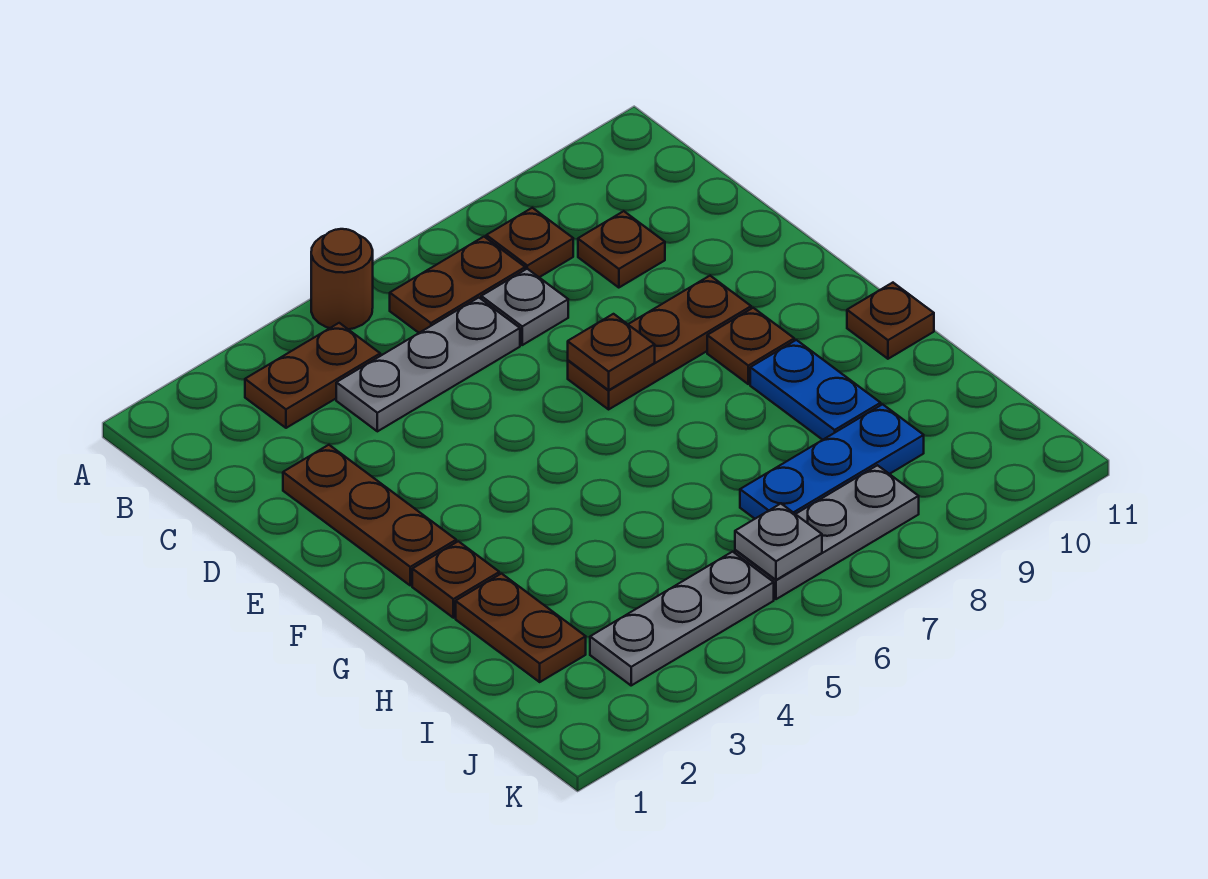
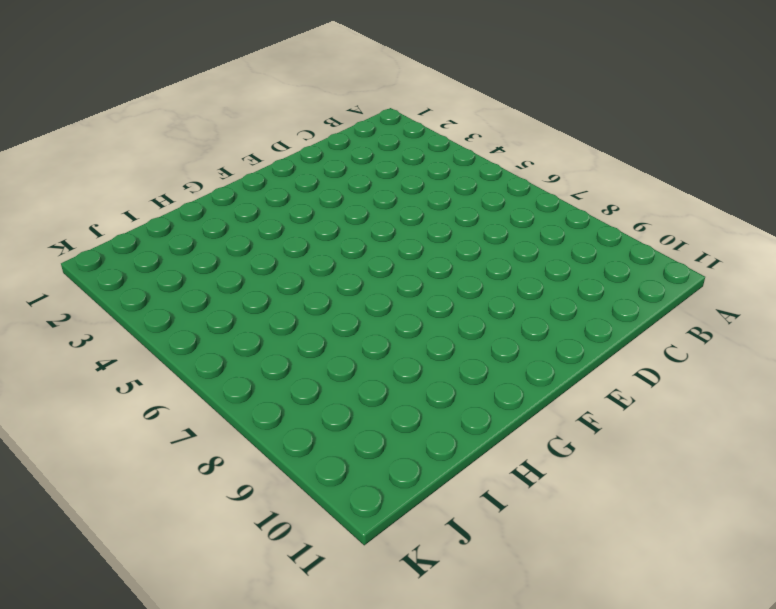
none -> brown 1x1 round brick [311,229,373,329]
none -> brown 1x2 plate [245,323,380,428]
none -> brown 1x2 plate [390,237,525,333]

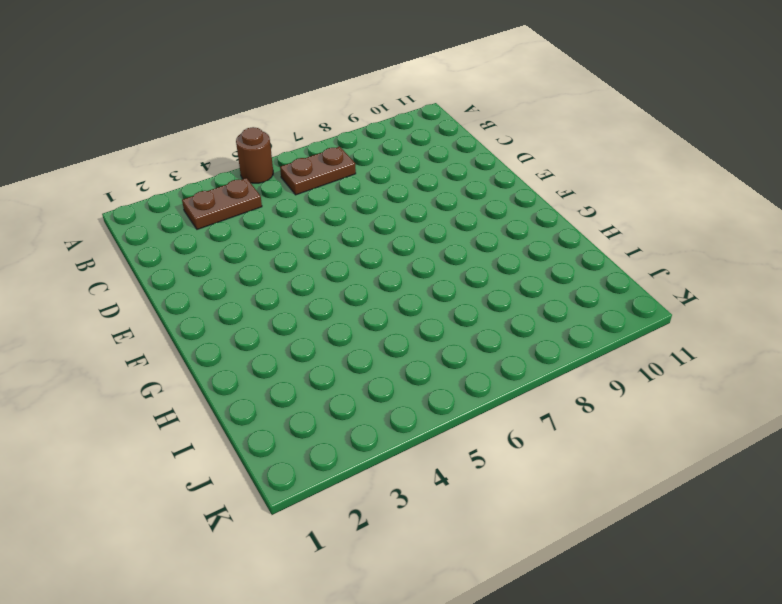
none -> brown 1x1 plate [486,208,573,277]
none -> grey 1x3 plate [336,298,520,431]
none -> grey 1x1 plate [481,269,568,345]

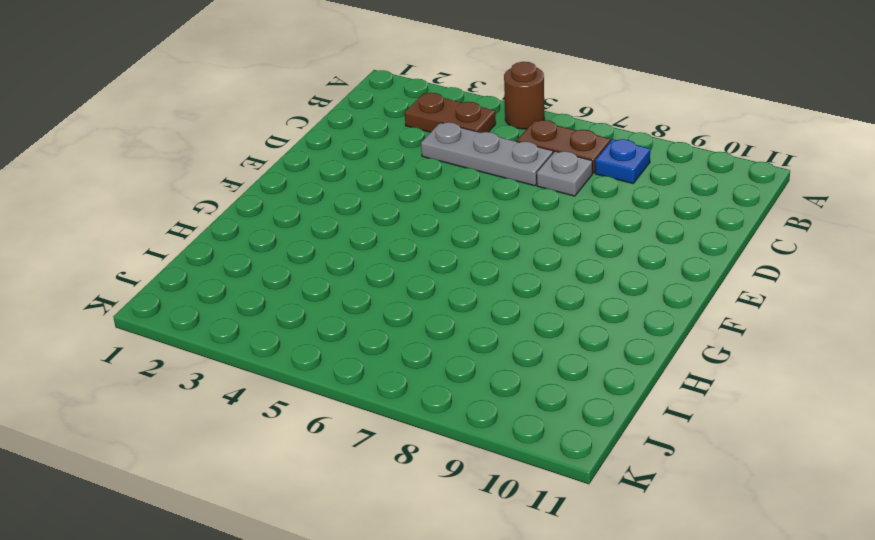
blue 1x1 plate [595,139,650,183] -> brown 1x1 plate [486,208,573,277]
none -> brown 1x1 plate [578,211,665,288]
none -> brown 1x3 plate [283,445,456,585]
none -> brown 1x3 plate [568,276,751,409]

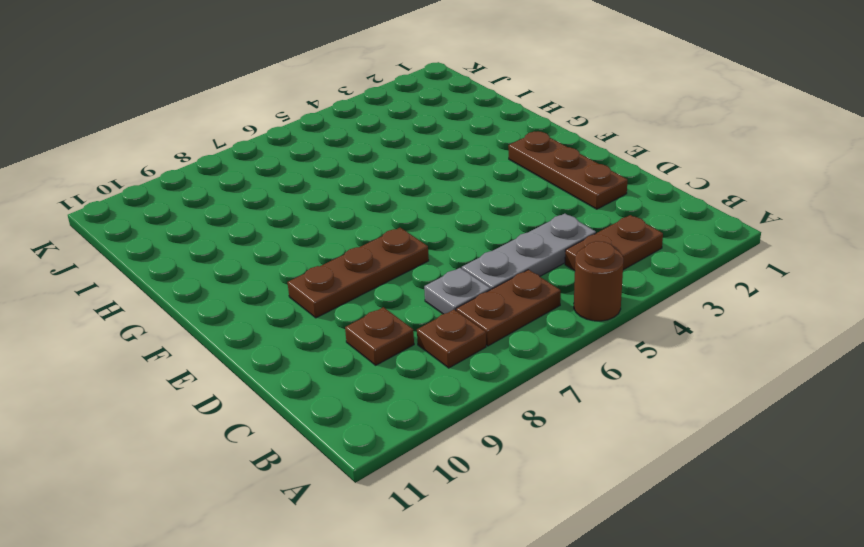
none -> brown 1x1 plate [707,308,794,384]
none -> brown 1x1 plate [412,541,499,618]
none -> blue 1x2 plate [750,340,881,440]

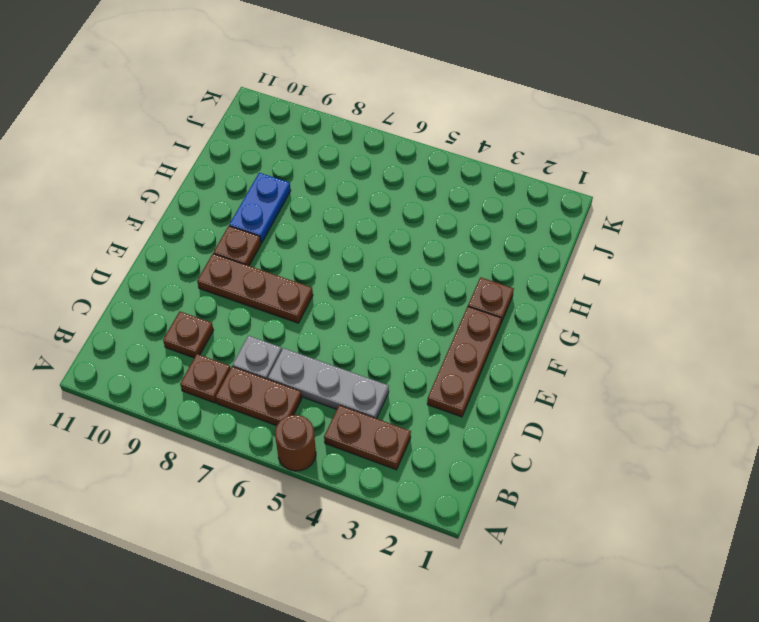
none -> brown 1x1 plate [847,283,934,359]
none -> brown 1x2 plate [456,574,586,682]
none -> blue 1x3 plate [740,404,924,519]

